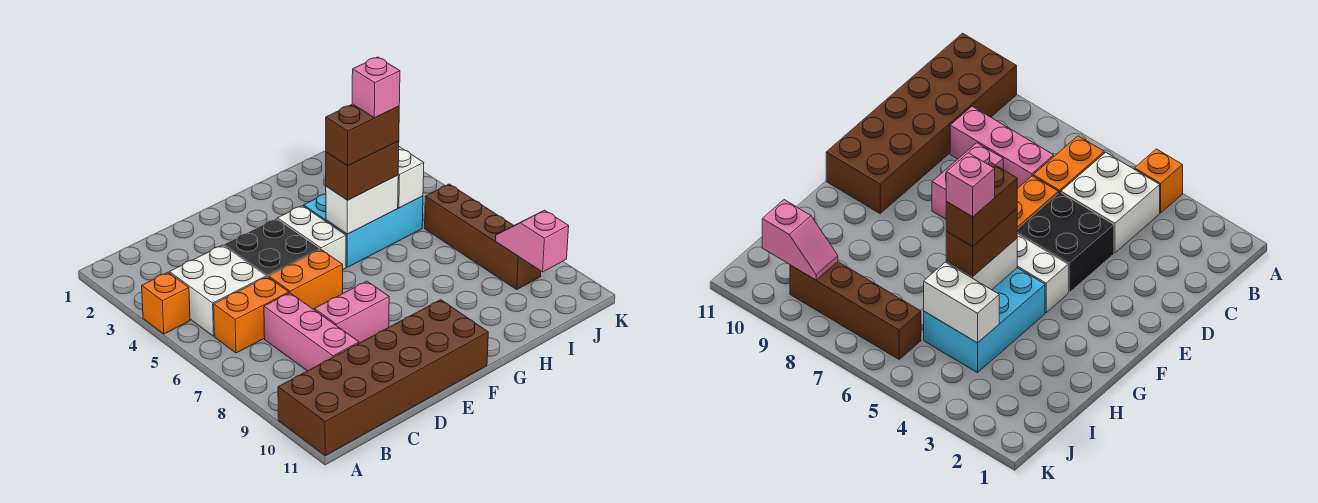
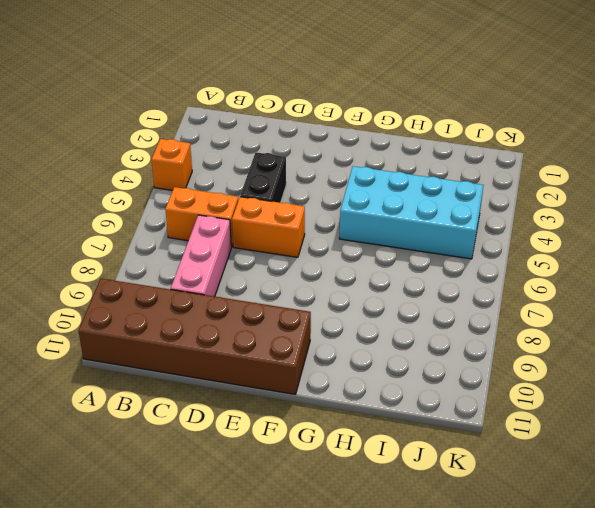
black 1x2 brick [240,152,286,203] -> black 2x2 brick [224,219,320,277]
cyan 2x4 brick [340,166,484,259] -> cyan 2x3 brick [304,194,423,267]
none -> white 2x2 brick [169,245,266,336]
none -> pink 1x2 brick [314,281,389,343]
none -> white 1x2 brick [277,206,346,269]

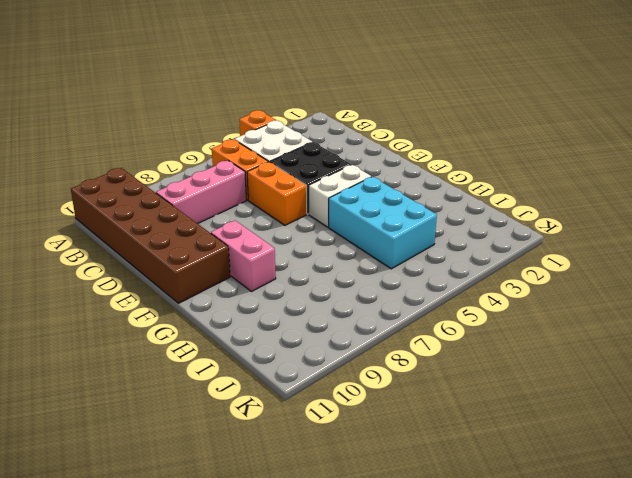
pink 1x2 brick [211,220,276,292] -> pink 1x2 brick moved to [314,281,389,343]
none -> brown 1x4 brick [425,184,541,289]
none -> white 1x2 brick [326,175,398,234]
none -> white 1x2 brick [398,147,424,208]

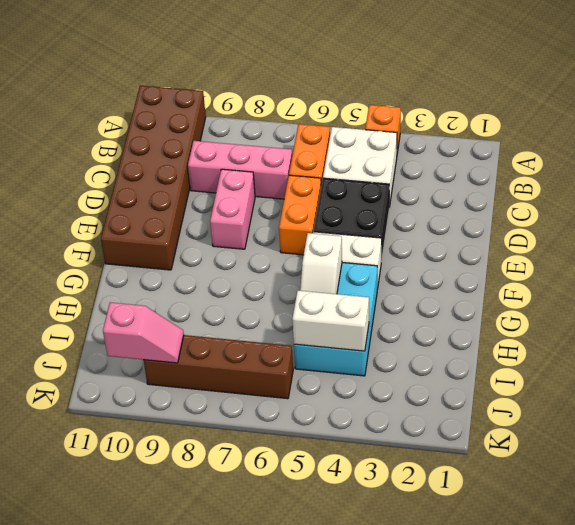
white 1x2 slope [300,233,342,294] -> white 1x2 brick [326,175,398,234]
none -> brown 1x2 brick [326,141,399,200]
none -> brown 1x2 brick [326,104,399,166]
none -> pink 1x1 brick [352,57,400,118]

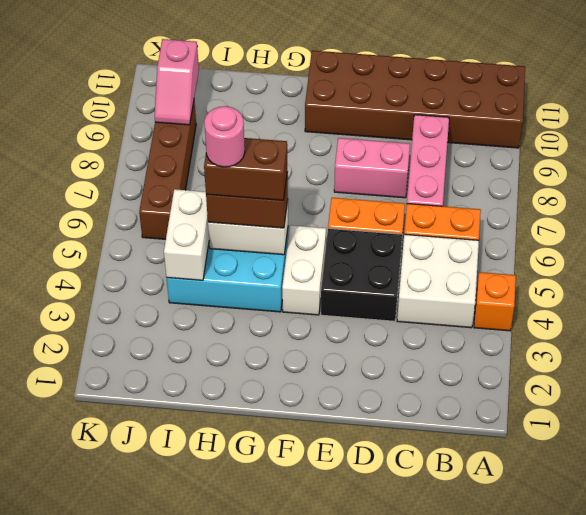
pink 1x1 round brick [204,106,245,167] -> pink 1x1 brick [352,57,400,118]

